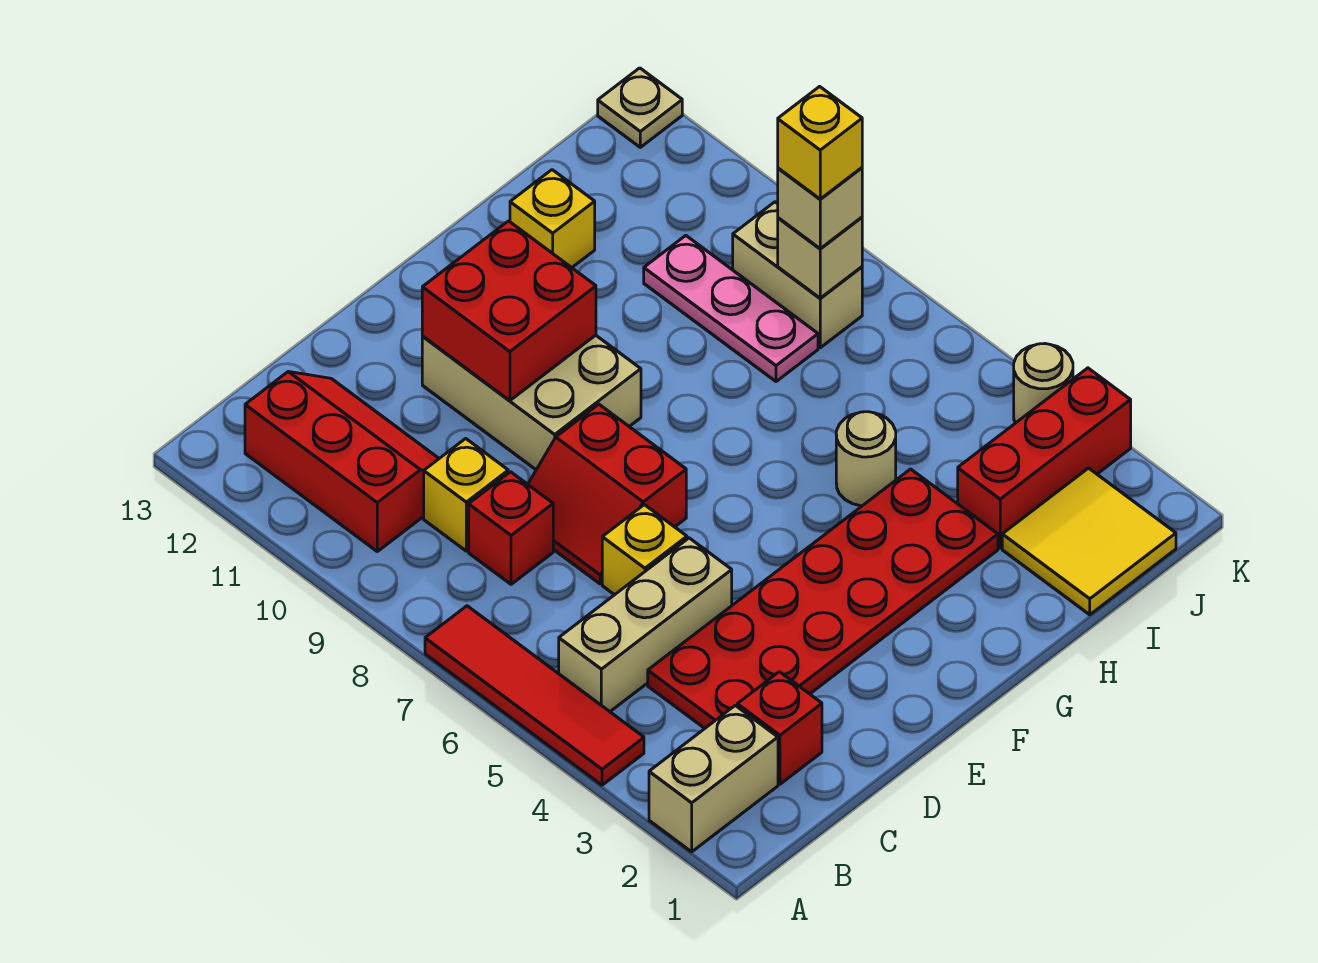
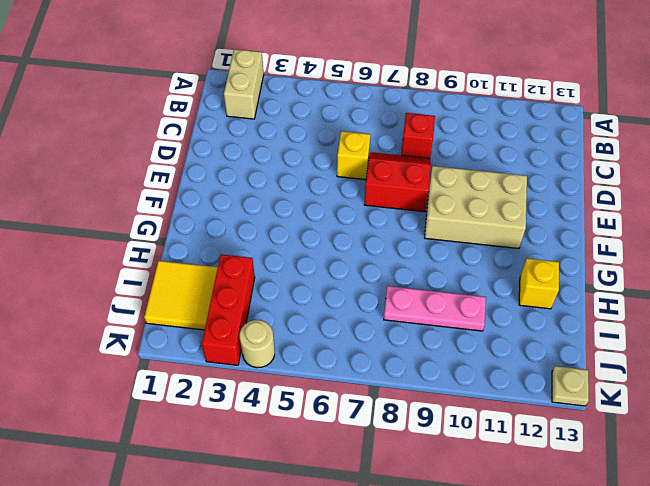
none -> red 1x4 tile [425,606,644,785]
none -> tan 1x3 brick [559,538,732,712]
none -> red 2x3 slope [245,372,439,551]

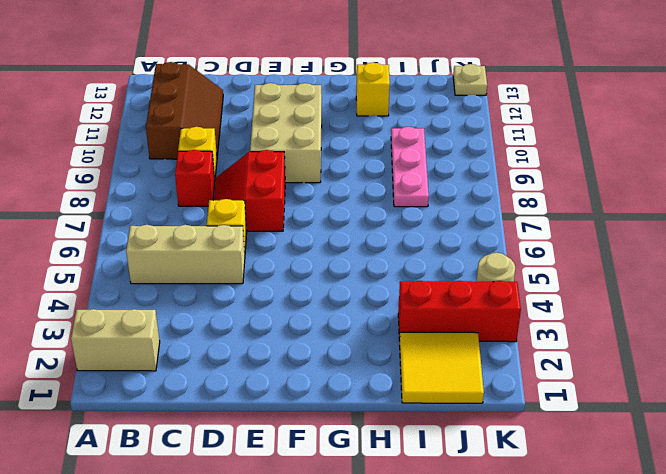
brown 2x3 slope [146,62,223,159] -> red 2x3 slope [245,372,439,551]
none -> red 1x4 tile [425,606,644,785]
none -> red 1x1 brick [737,672,822,784]
none -> red 2x6 plate [648,469,998,728]

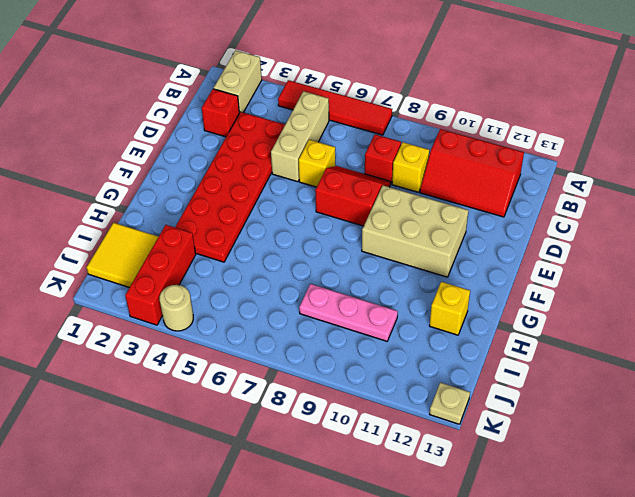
none -> tan 1x1 round brick [836,412,896,506]
none -> tan 1x2 brick [733,202,862,348]
none -> red 2x2 brick [422,221,596,401]

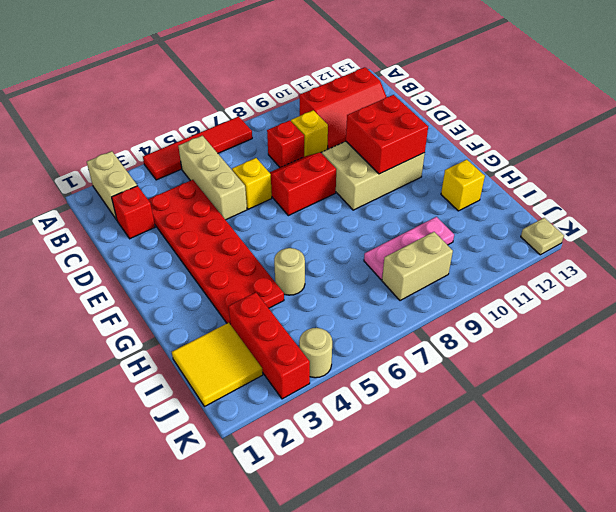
none -> tan 1x1 brick [778,217,862,298]
none -> tan 1x1 brick [778,168,862,248]
none -> yellow 1x1 brick [778,87,862,199]

